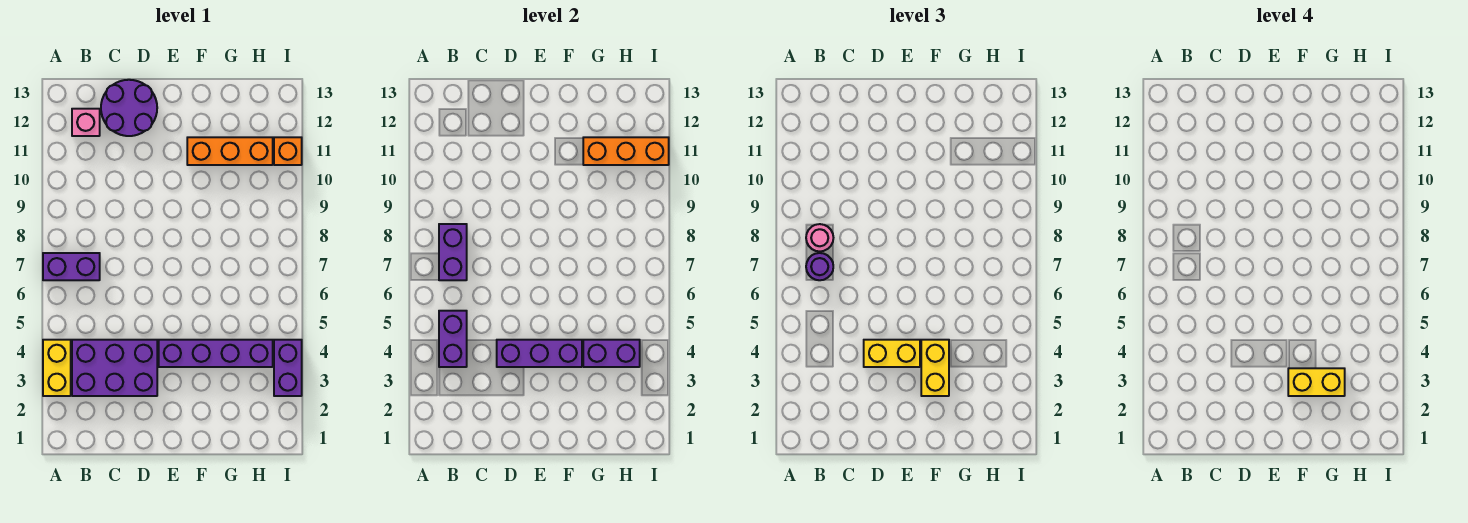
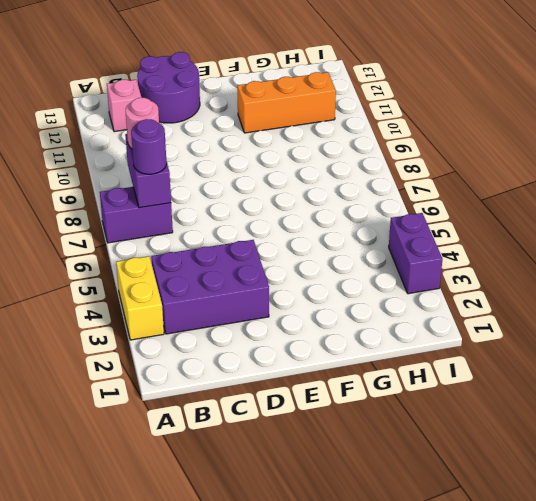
none -> purple 1x4 brick [159,340,273,367]
none -> orange 1x1 brick [274,137,302,165]
none -> purple 1x2 brick [439,311,467,367]

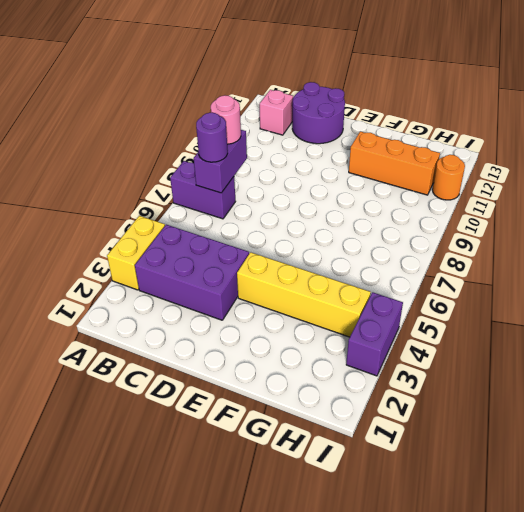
yellow 1x4 brick [237,252,371,337] -> purple 1x4 brick [159,340,273,367]
orange 1x1 round brick [432,155,465,200] -> orange 1x1 brick [274,137,302,165]
none -> purple 1x2 brick [439,311,467,367]
none -> purple 1x3 brick [497,340,582,367]
none -> purple 1x2 brick [583,340,640,367]

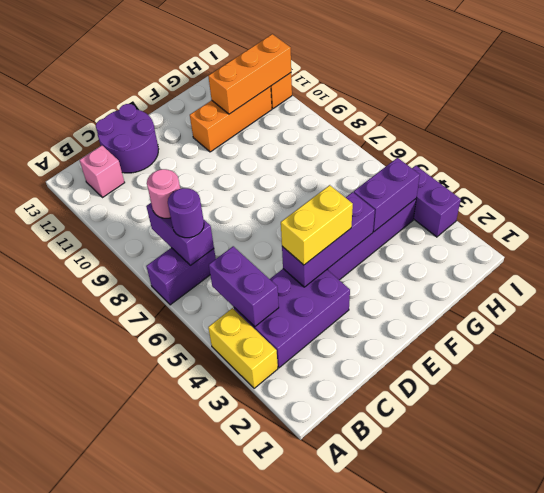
none -> yellow 1x2 brick [921,340,949,396]
none -> yellow 1x2 brick [1288,368,1345,396]

